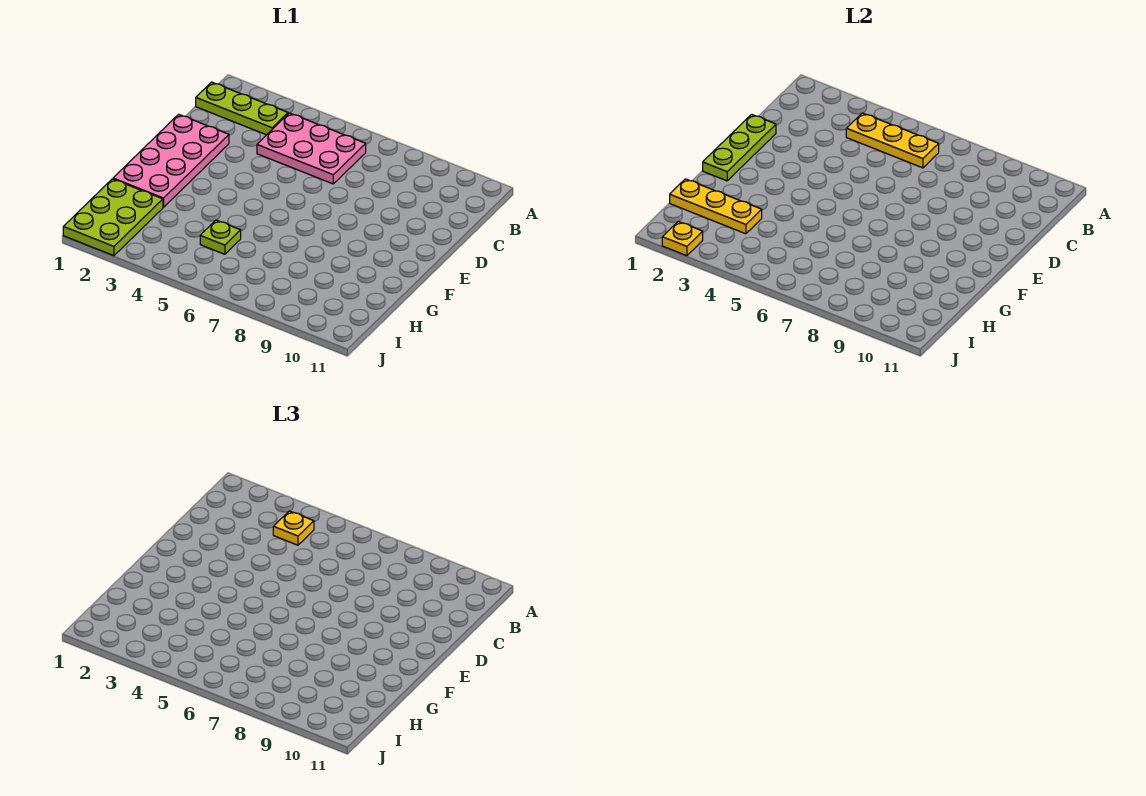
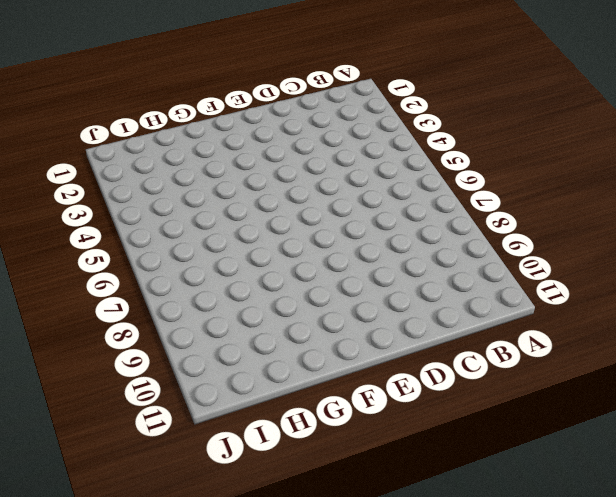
none -> lime 1x3 plate [196,82,288,135]
none -> pink 2x3 plate [257,113,366,184]

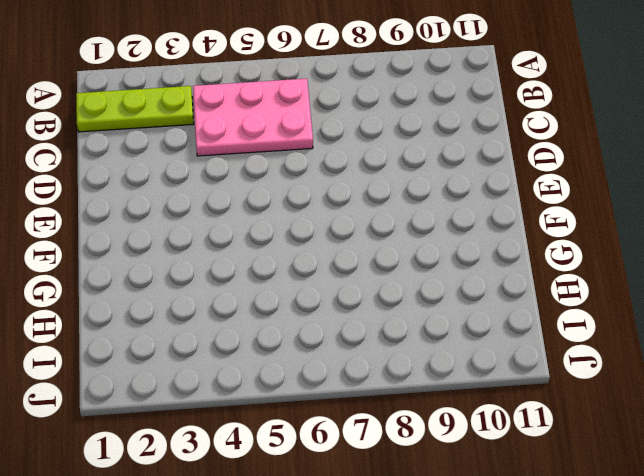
none -> pink 2x4 plate [113,114,229,207]
none -> lime 2x3 plate [63,179,163,256]

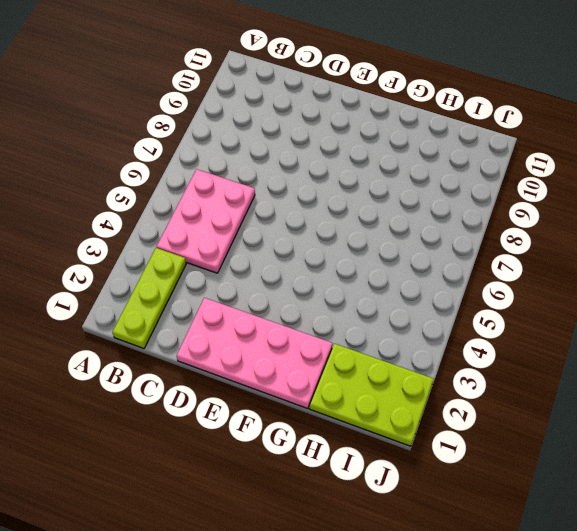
none -> lime 1x1 plate [200,220,241,254]
none -> yellow 1x3 plate [846,113,939,168]

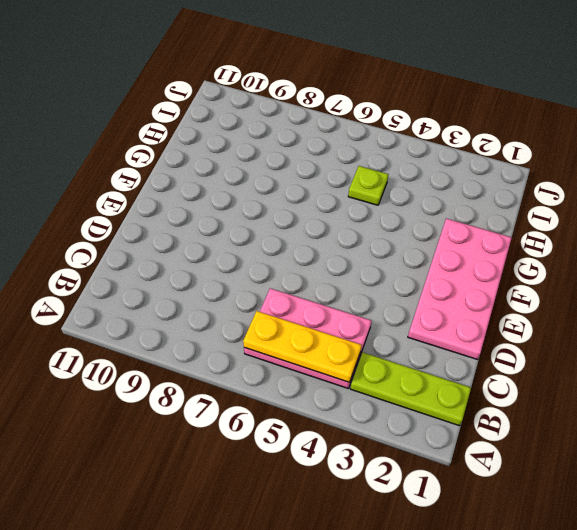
none -> lime 2x3 plate [63,179,163,256]
none -> lime 1x3 plate [703,114,776,181]

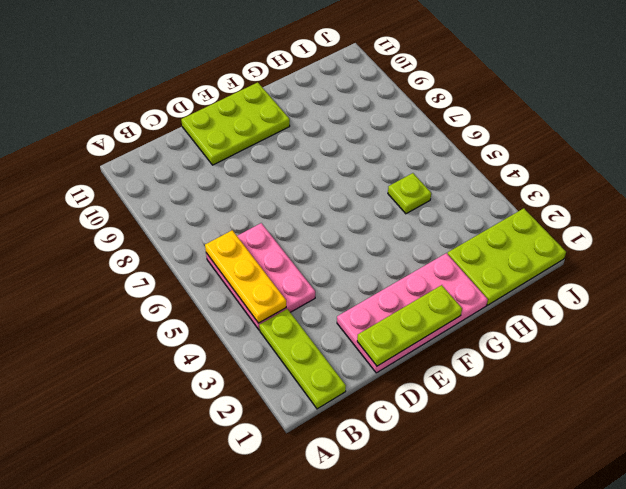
lime 2x3 plate [181,82,290,165] -> none
none -> yellow 1x3 plate [670,179,762,234]
none -> yellow 1x1 plate [662,221,703,256]

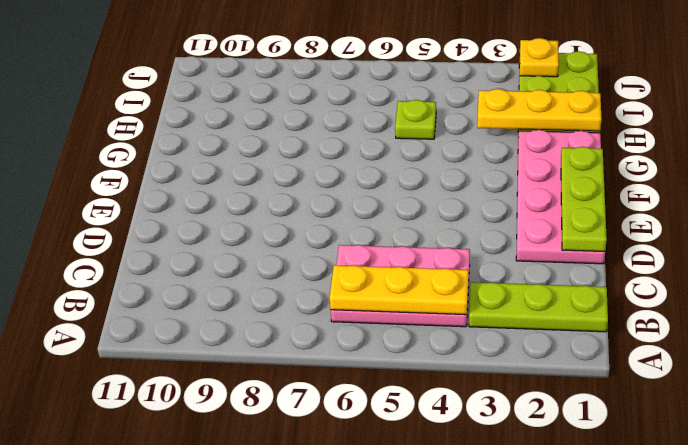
none -> yellow 1x1 plate [273,511,314,545]

